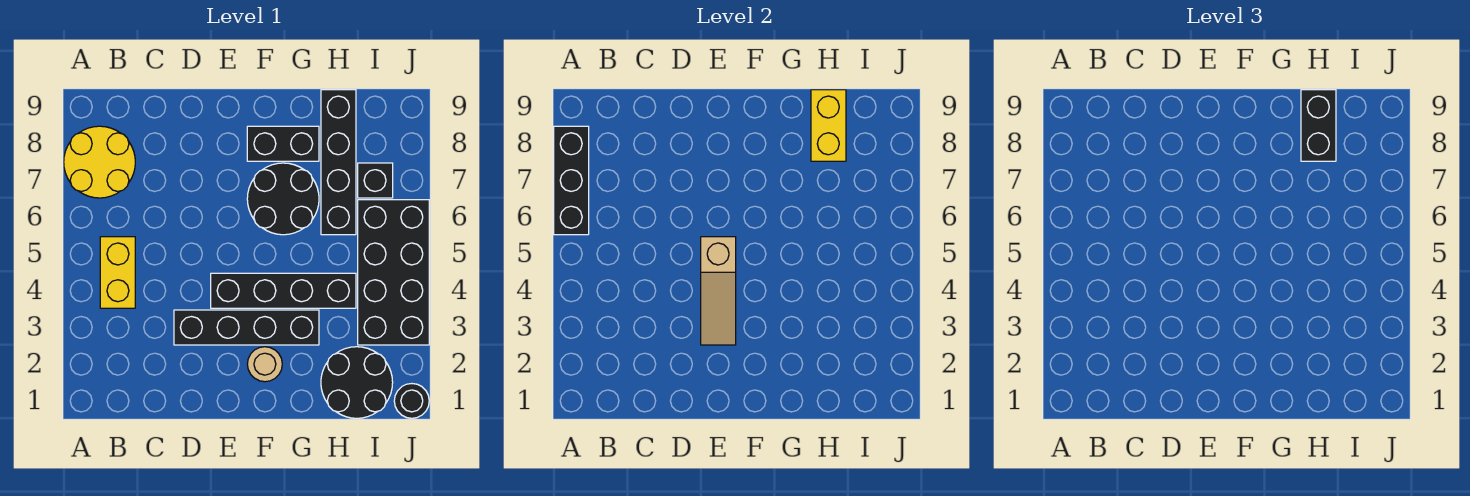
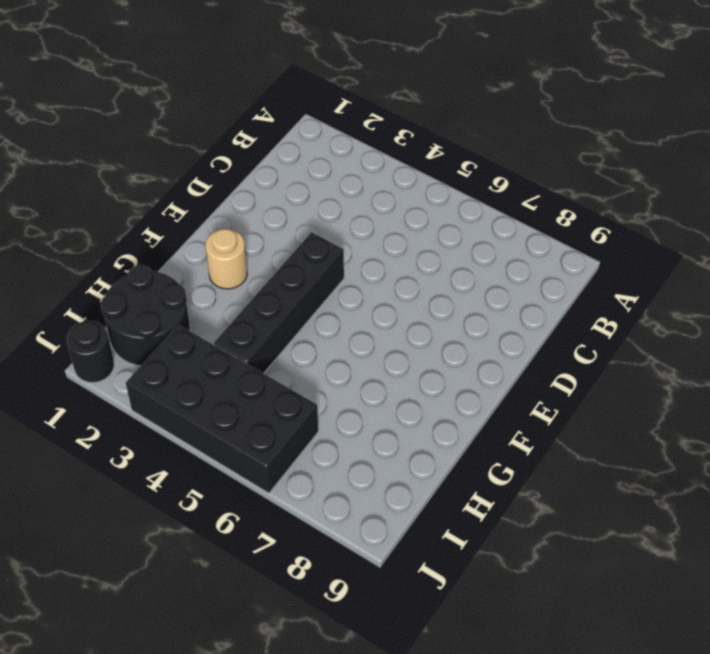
none -> yellow 2x2 round brick [64,126,135,198]
none -> yellow 1x2 brick [100,237,135,308]
none -> black 1x4 brick [174,310,319,345]

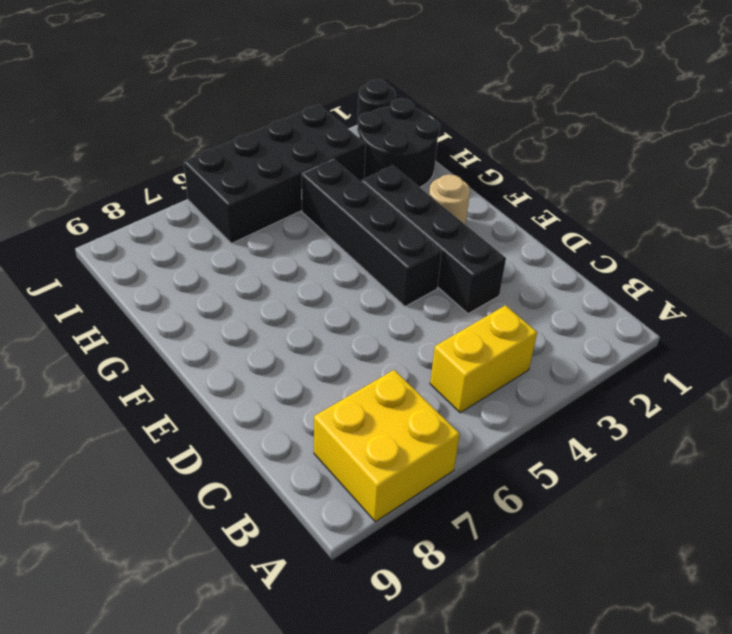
yellow 2x2 brick [314,370,460,522] -> yellow 2x2 round brick [64,126,135,198]
none -> black 2x2 round brick [247,163,319,235]
none -> black 1x2 brick [247,126,319,161]
none -> black 1x4 brick [321,90,356,235]

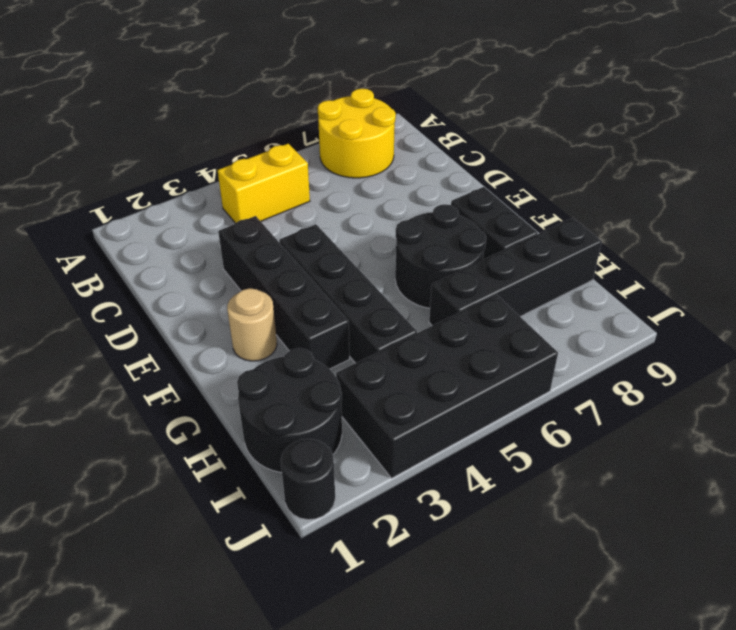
none -> black 1x1 brick [358,163,393,198]
none -> black 1x3 brick [554,126,589,235]
none -> tan 1x3 slope [701,237,736,345]

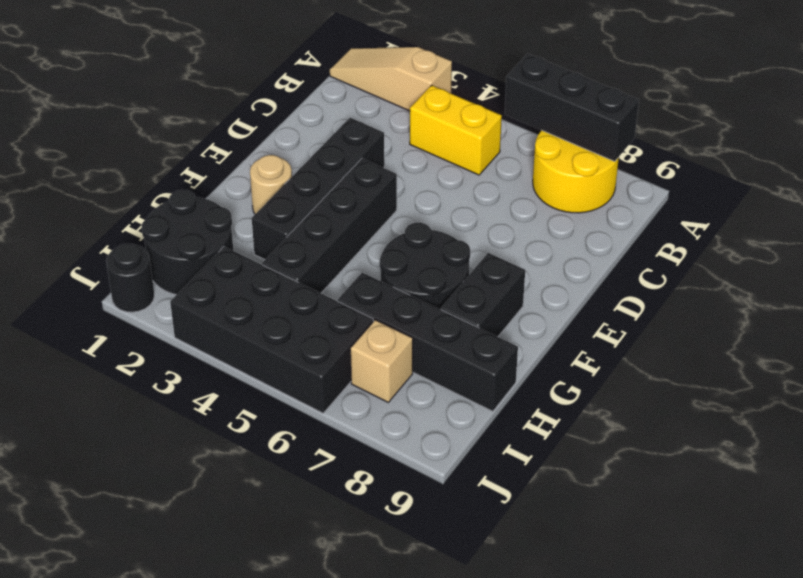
tan 1x3 slope [330,47,452,111] -> tan 1x3 slope moved to [701,237,736,345]
tan 1x1 brick [350,320,413,402] -> black 1x1 brick [358,163,393,198]
none -> yellow 1x2 brick [811,90,846,161]
none -> black 1x2 brick [1301,90,1336,161]

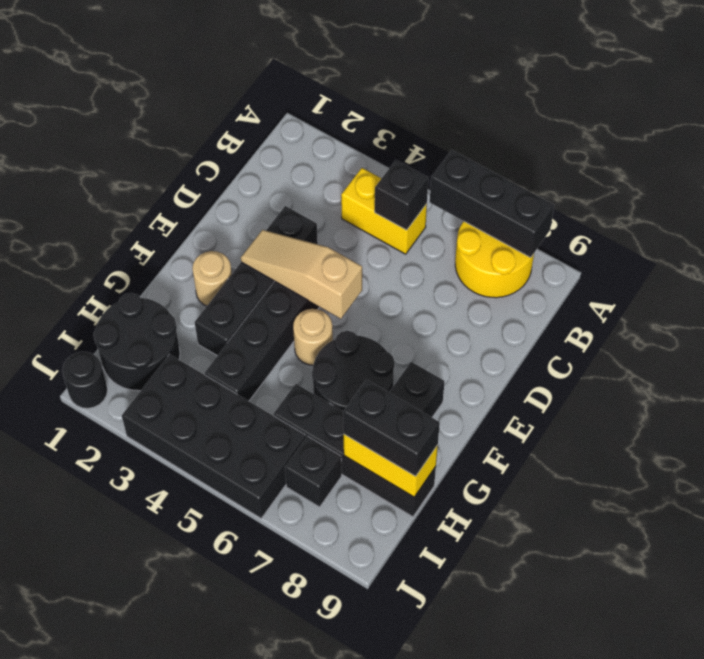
black 1x1 brick [375,160,428,230] -> none
tan 1x1 round brick [293,309,333,365] -> none

